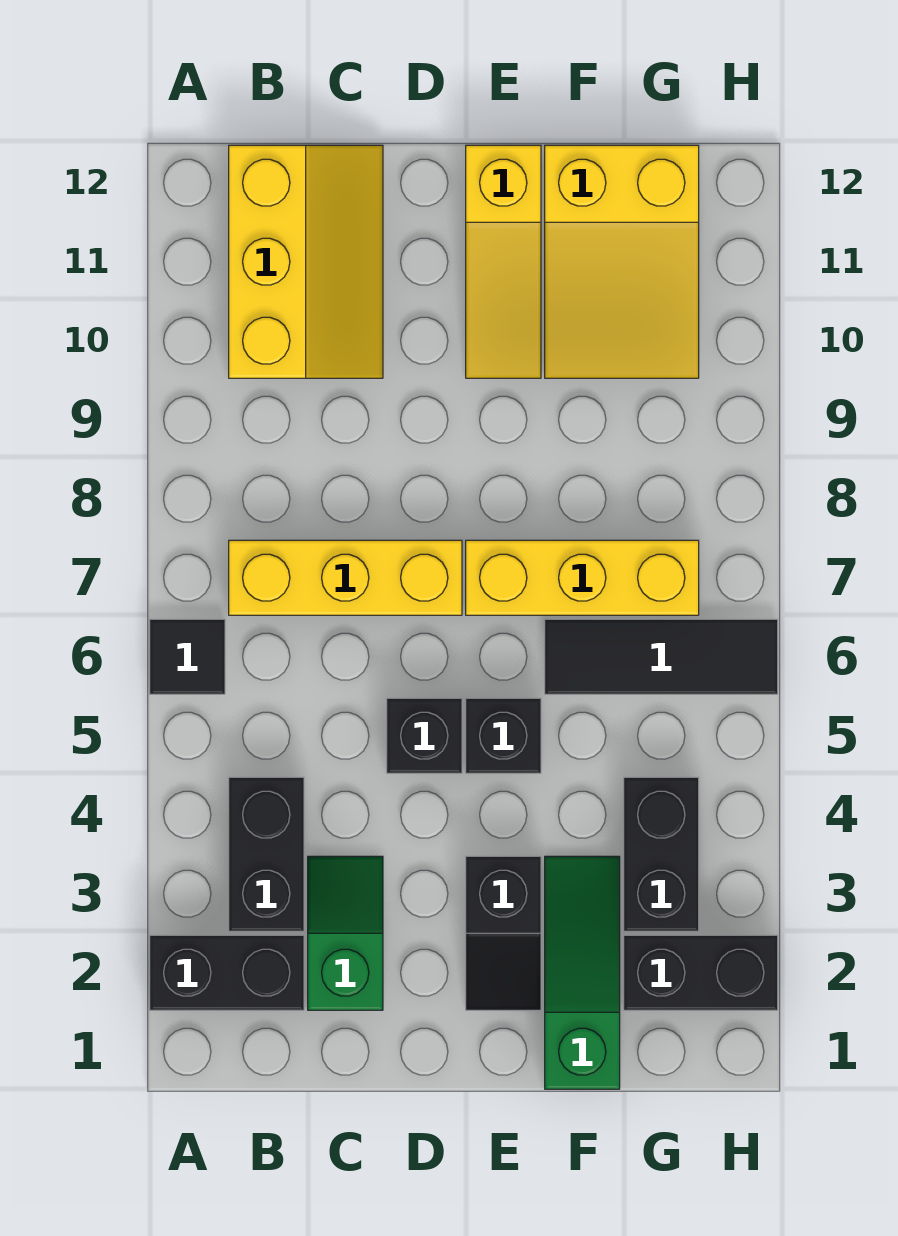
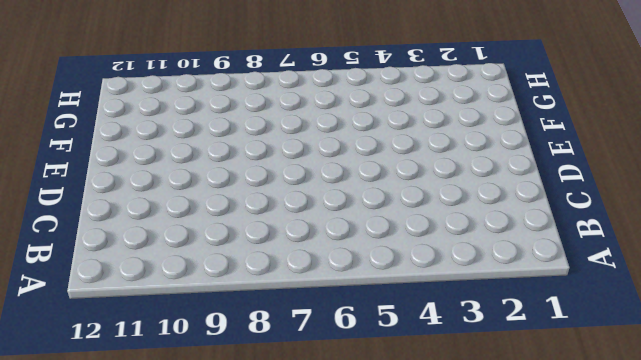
none -> black 1x2 brick [150,935,304,1010]
none -> black 1x1 tile [150,619,225,694]
none -> black 1x2 brick [229,777,304,931]

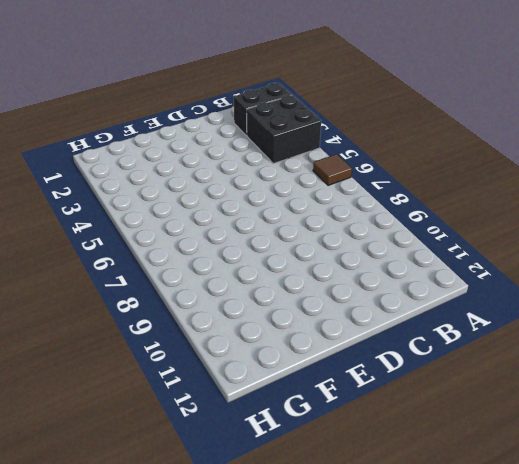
black 2x2 brick [247,95,321,164] -> black 1x2 brick [229,777,304,931]
brown 1x1 tile [313,154,352,185] -> black 1x1 tile [150,619,225,694]
none -> yellow 1x3 brick [229,540,462,615]
none -> yellow 2x3 slope [229,145,383,378]
none -> green 1x2 slope [308,856,383,1010]

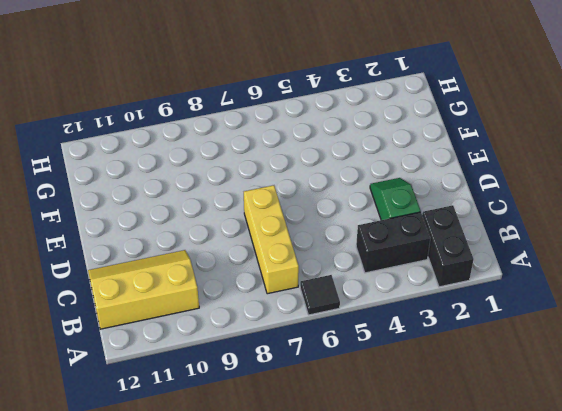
green 1x2 slope [370,178,421,220] -> green 1x2 slope turned to [308,856,383,1010]
none -> black 1x1 brick [387,698,462,773]
none -> black 1x2 slope [466,856,541,1010]
none -> black 1x1 brick [466,698,541,773]

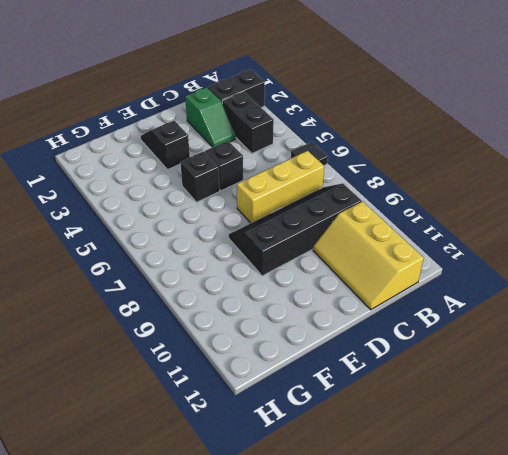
black 2x4 slope [229,183,362,276] -> none
none -> yellow 1x3 brick [466,540,699,615]
none -> yellow 1x3 slope [466,145,541,378]
none -> green 1x3 slope [545,856,620,1089]

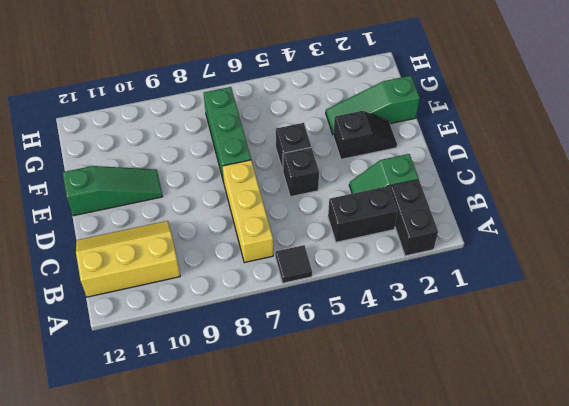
green 1x3 brick [204,87,251,182] -> yellow 1x3 brick [466,540,699,615]
green 1x3 slope [63,166,163,216] -> yellow 1x3 slope [466,145,541,378]
none -> black 1x3 tile [545,619,778,694]
none -> yellow 2x3 slope [545,145,699,378]
none -> black 1x2 brick [624,935,778,1010]

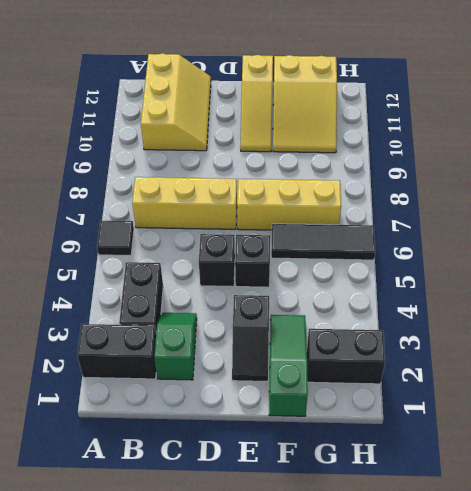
none -> black 1x2 brick [624,777,699,931]

